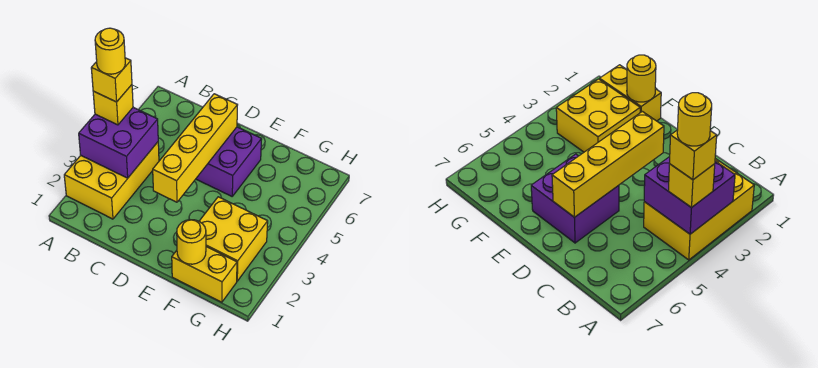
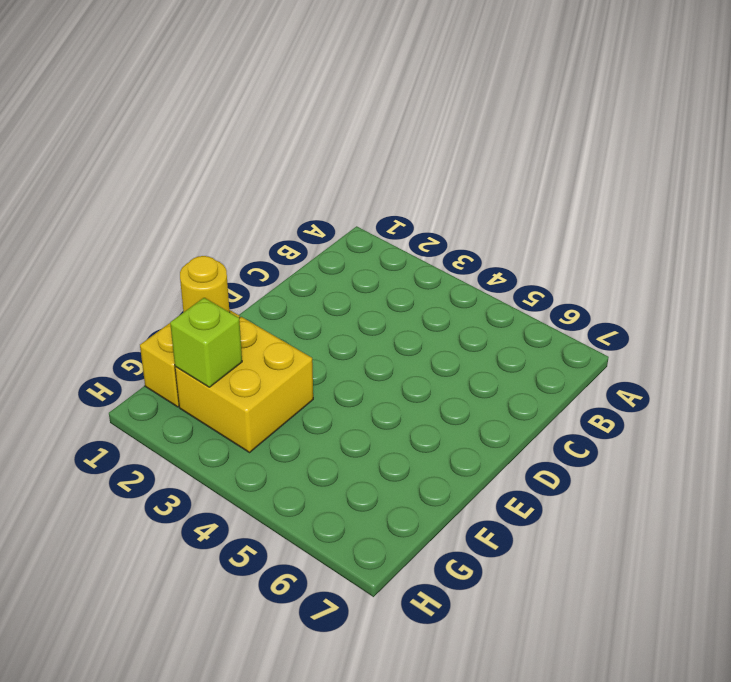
lime 1x1 brick [170,298,242,387] -> none
none -> yellow 2x3 brick [64,142,159,219]
none -> purple 2x2 brick [196,127,262,196]

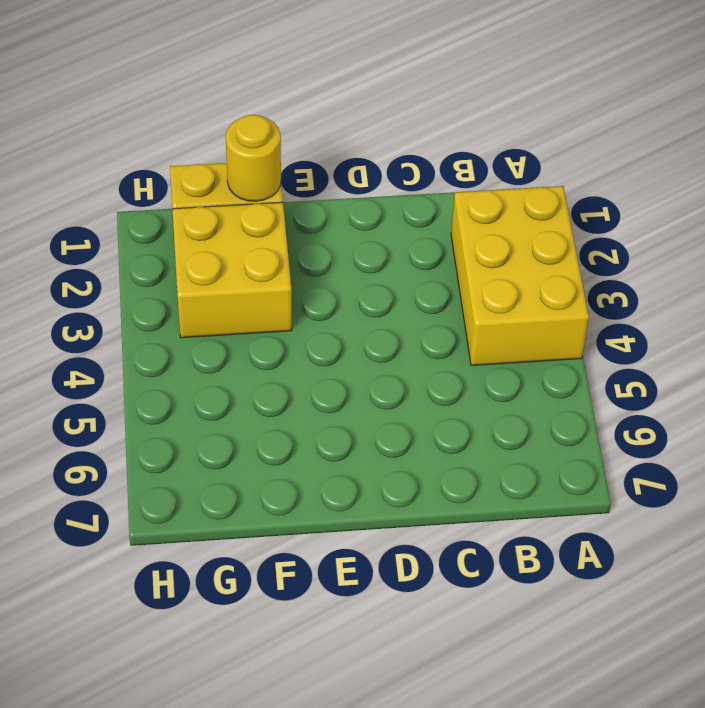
none -> purple 2x2 brick [196,127,262,196]
none -> purple 2x2 brick [79,107,158,178]

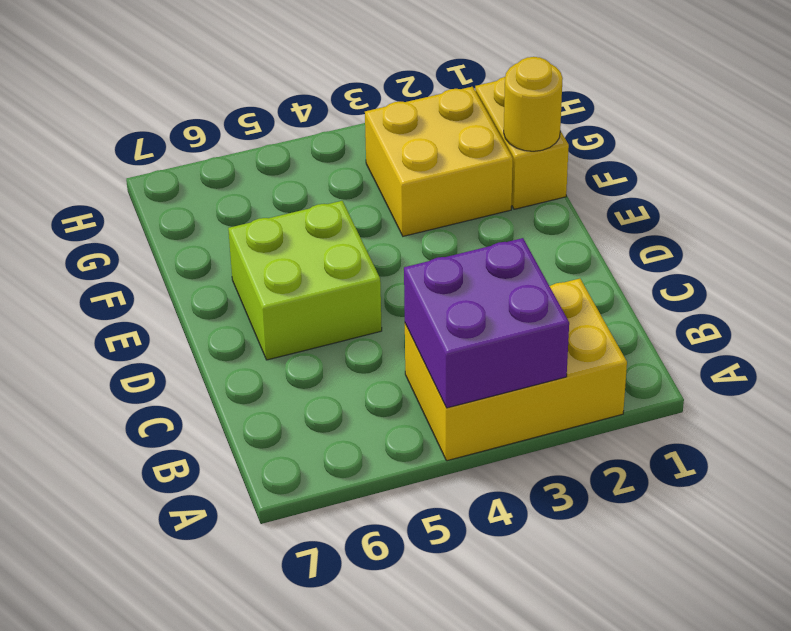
lime 2x2 brick [228,201,382,360] -> purple 2x2 brick [196,127,262,196]
none -> yellow 1x4 brick [153,94,237,202]
none -> yellow 1x1 brick [93,85,133,125]

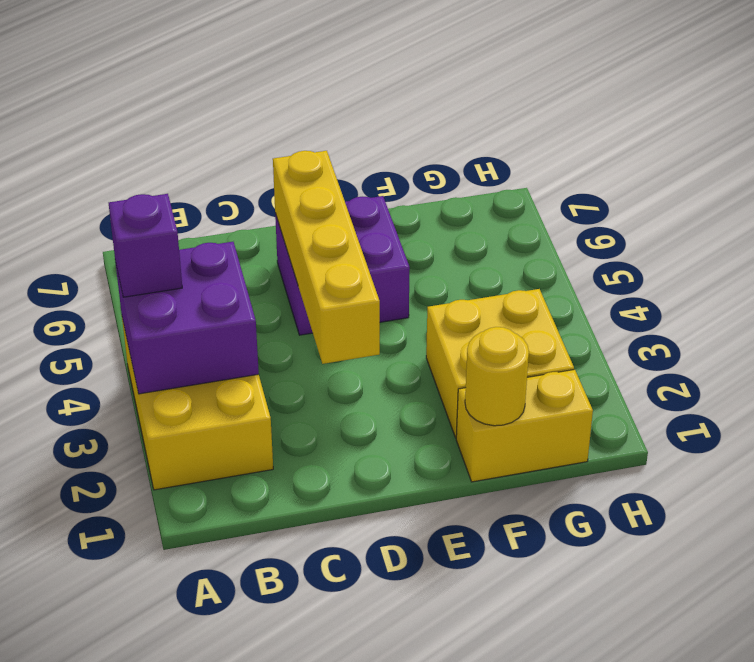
purple 1x1 brick [109,194,182,297] -> yellow 1x1 brick [93,85,133,125]
none -> yellow 1x1 brick [91,58,132,102]
none -> yellow 1x1 round brick [95,28,125,74]

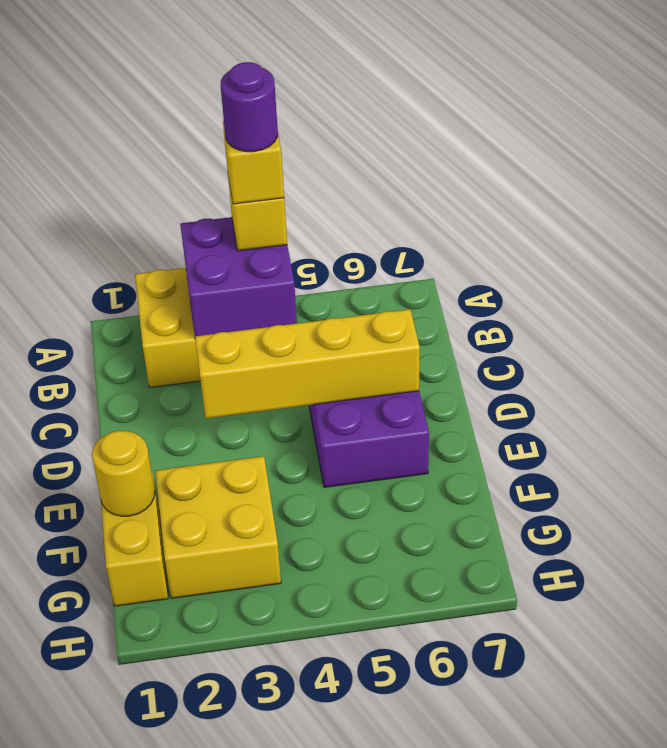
purple 1x1 round brick [221,62,278,152] -> yellow 1x1 round brick [95,28,125,74]

